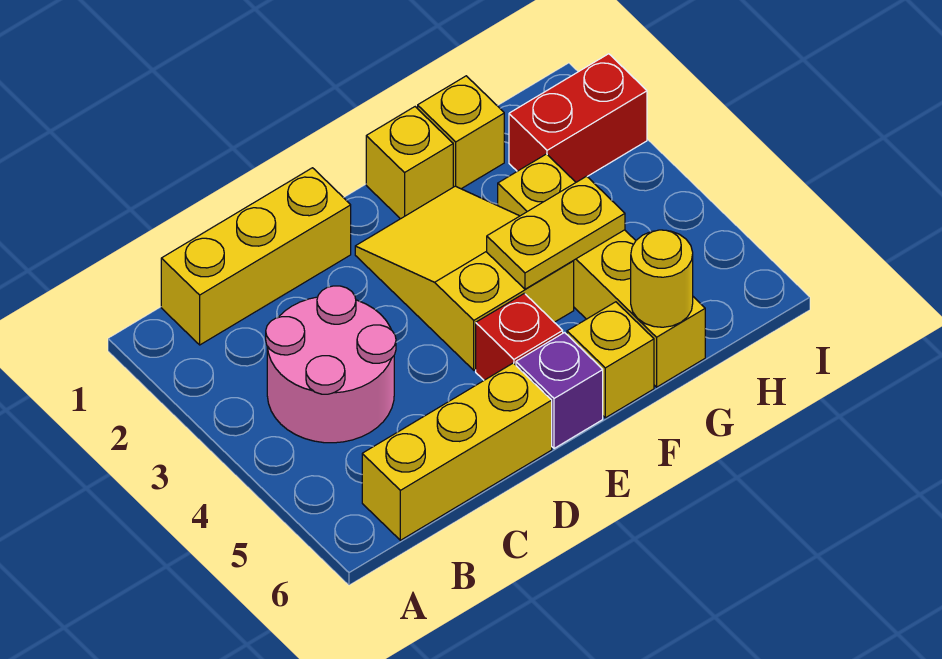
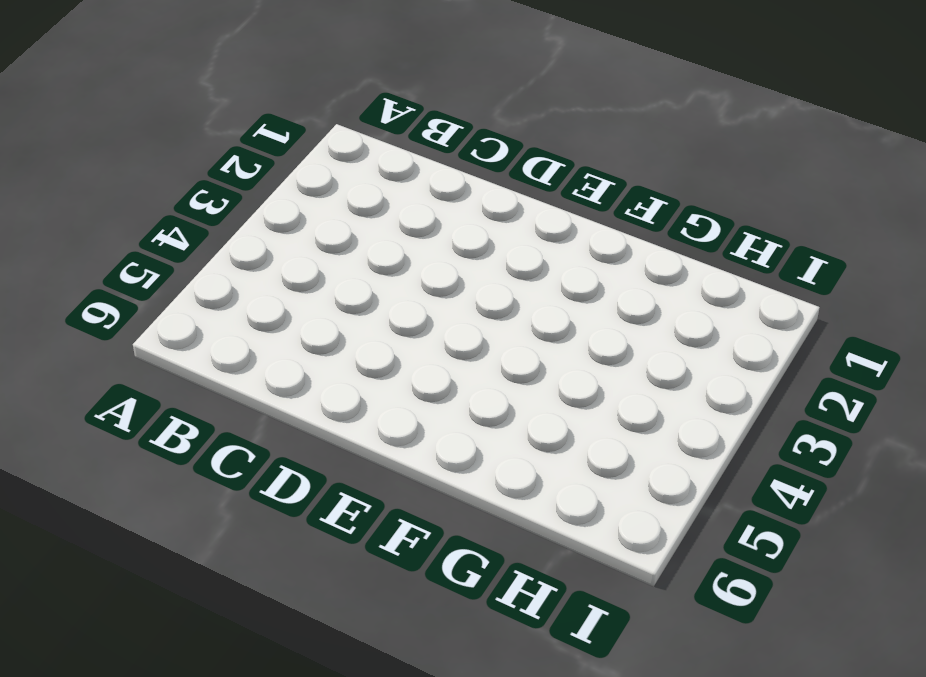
none -> yellow 1x3 brick [161,168,351,345]
none -> pink 2x2 round brick [266,286,396,443]
none -> yellow 1x3 brick [362,363,552,540]

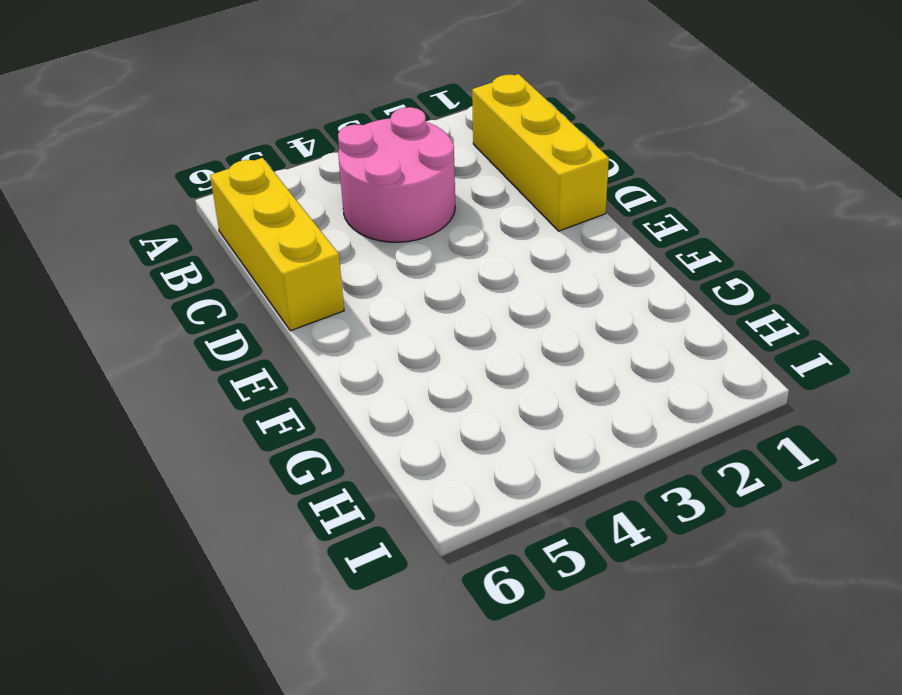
none -> yellow 2x3 slope [355,186,574,370]
none -> red 1x1 brick [476,293,563,380]
none -> purple 1x1 brick [516,333,603,448]

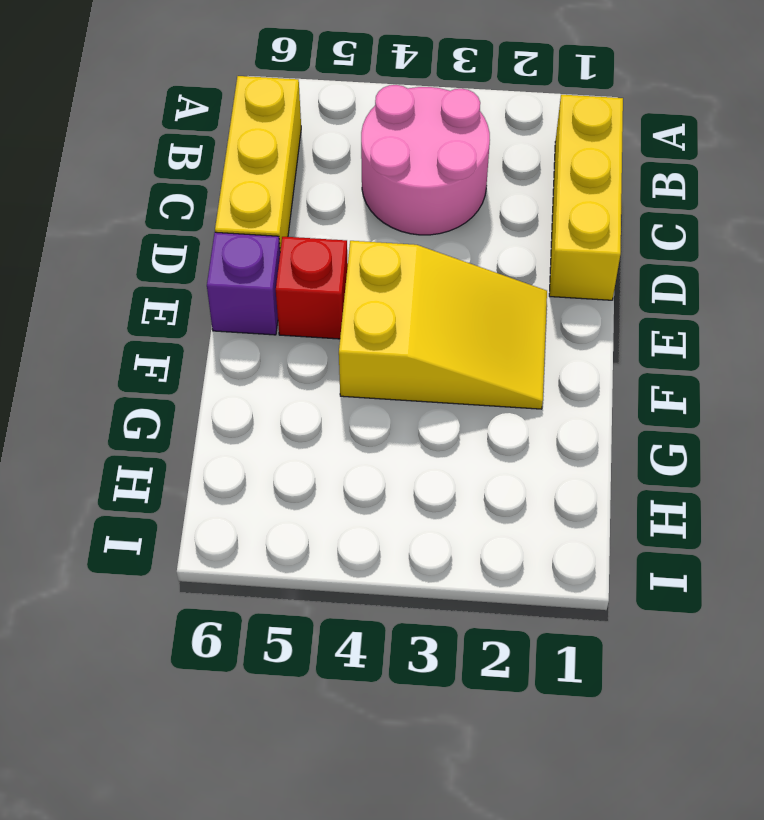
none -> yellow 1x1 brick [366,107,453,219]
none -> yellow 1x1 brick [567,302,654,418]
none -> yellow 1x1 brick [418,76,504,189]

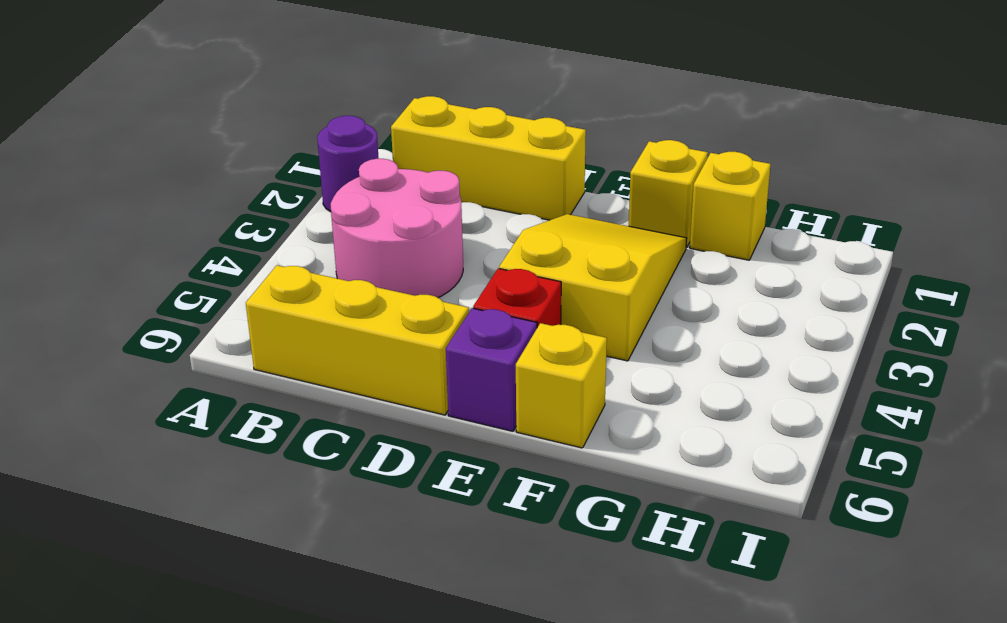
purple 1x1 round brick [317,116,379,212] -> none
none -> yellow 1x4 brick [498,154,705,387]
none -> red 1x2 brick [509,54,647,182]
none -> yellow 1x2 plate [487,176,625,289]

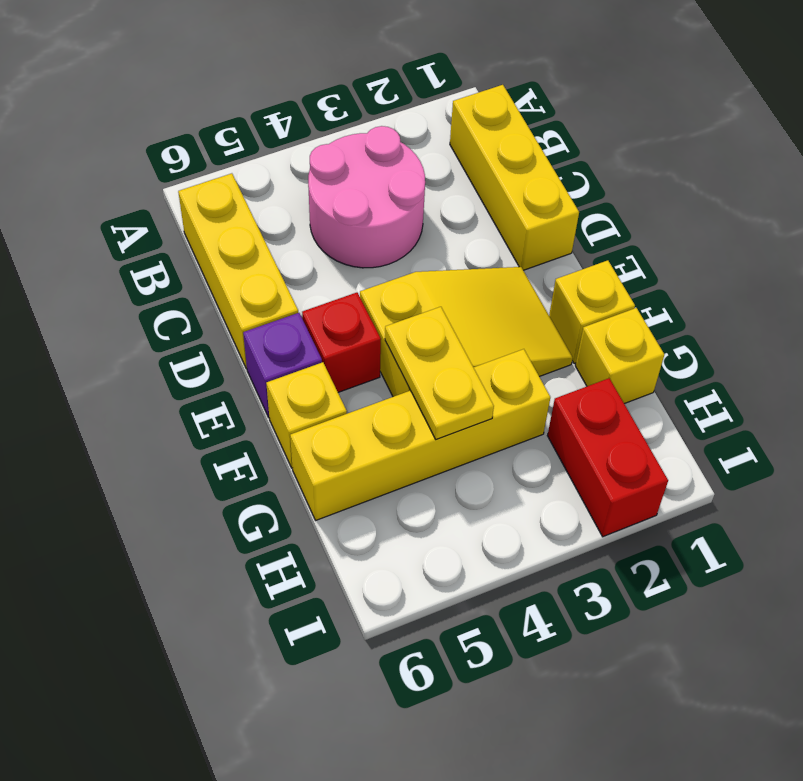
none -> yellow 1x1 round brick [631,230,693,327]

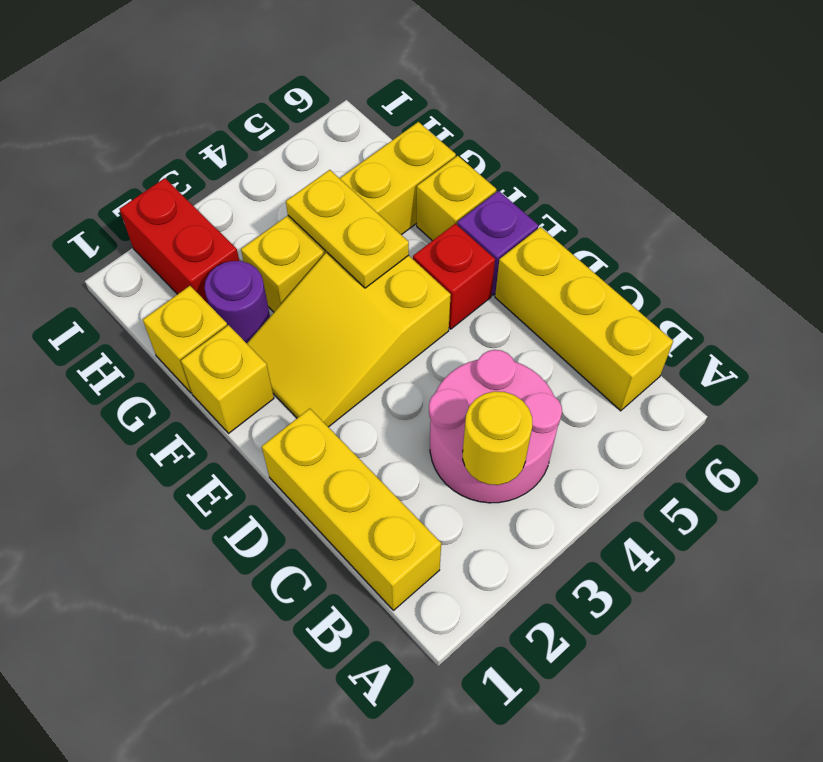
yellow 1x1 round brick [463,391,532,485] -> yellow 1x1 round brick moved to [631,230,693,327]
purple 1x1 round brick [204,261,270,343] -> none

